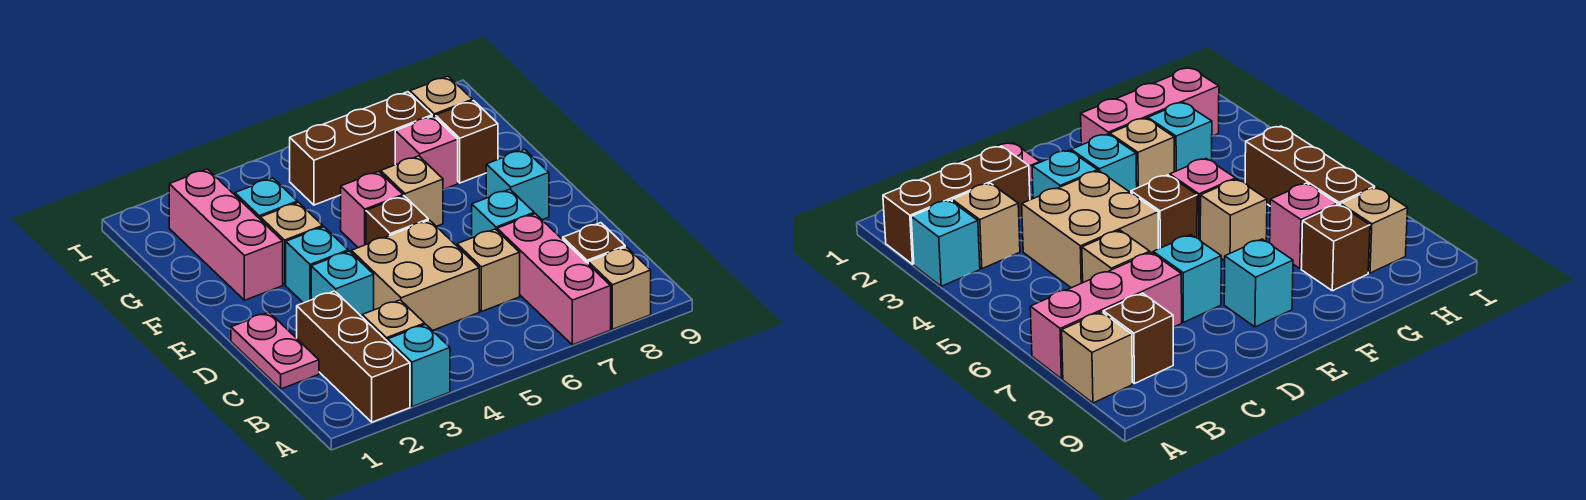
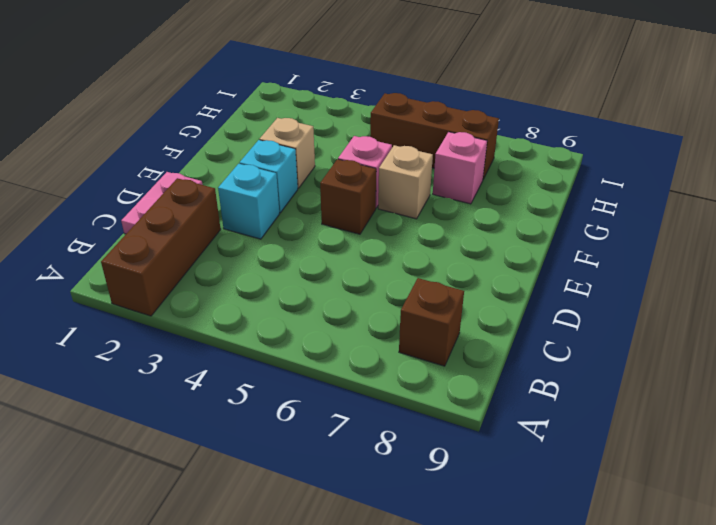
none -> cyan 1x1 brick [388,324,450,407]
none -> pink 1x3 brick [497,214,611,345]
none -> tan 1x1 brick [588,247,651,329]

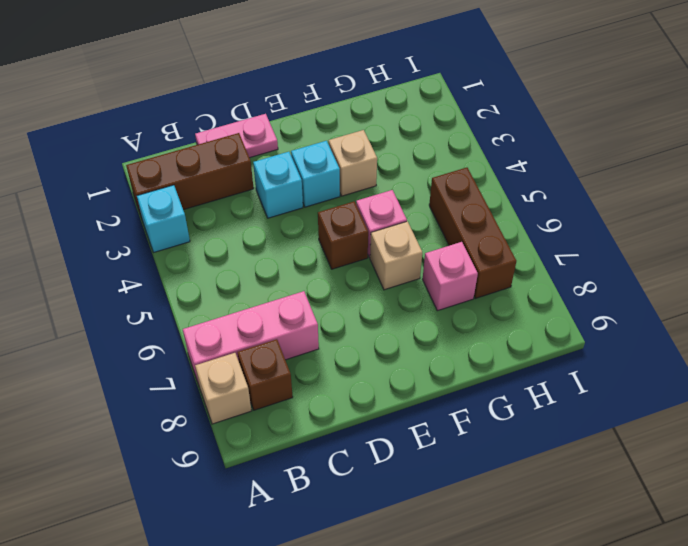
none -> tan 1x1 brick [362,300,425,341]
none -> tan 2x2 brick [351,220,479,331]
none -> tan 1x1 brick [457,229,520,312]

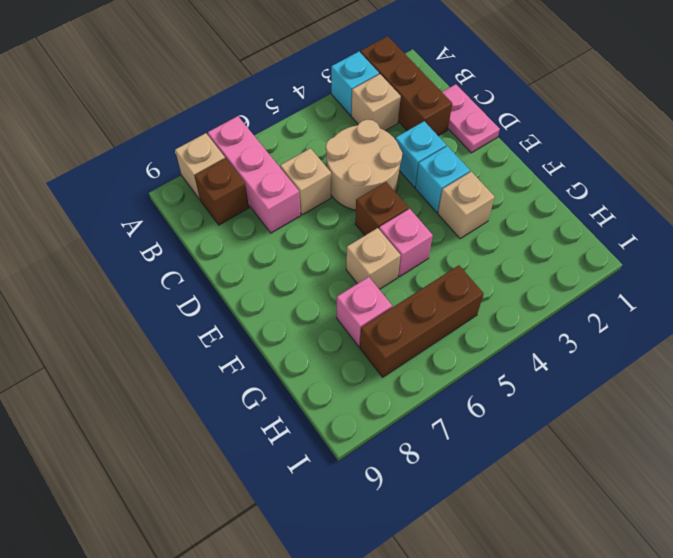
tan 2x2 round brick [326,120,402,210] -> tan 2x2 brick [351,220,479,331]
none -> cyan 1x1 brick [472,189,534,238]
none -> cyan 1x1 brick [486,149,549,220]
none -> pink 1x3 brick [169,169,283,300]

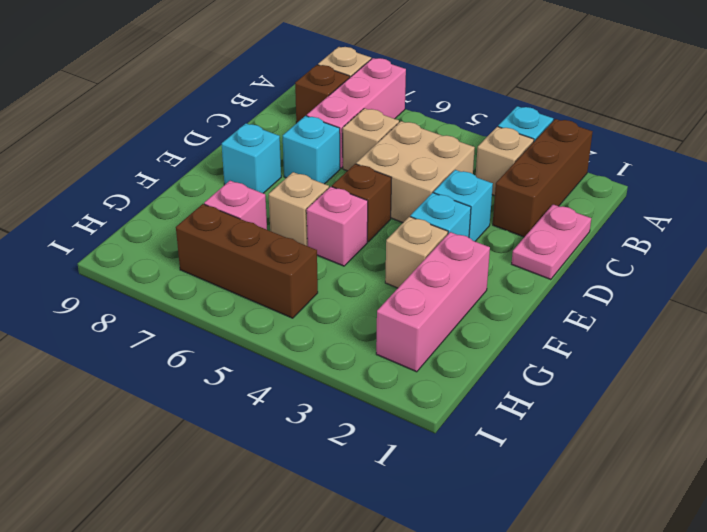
none -> cyan 1x1 brick [235,178,297,219]
none -> brown 1x1 brick [436,101,498,183]
none -> tan 1x1 brick [410,76,472,118]

